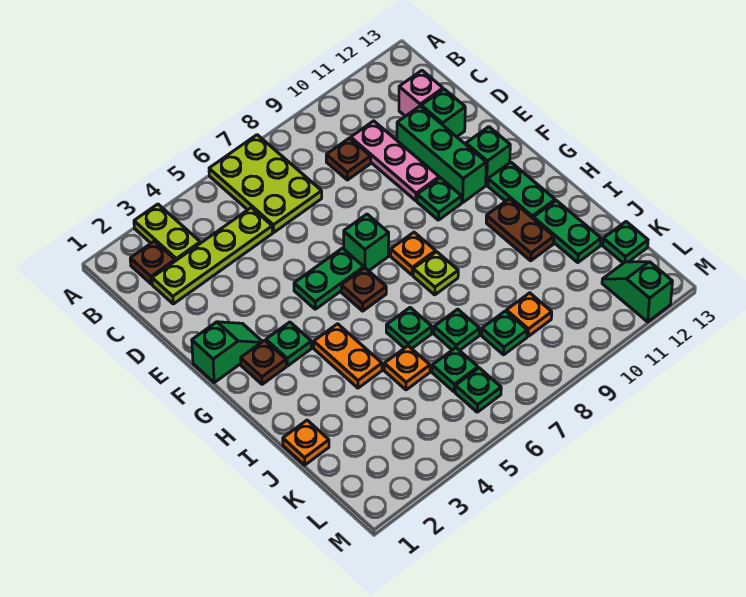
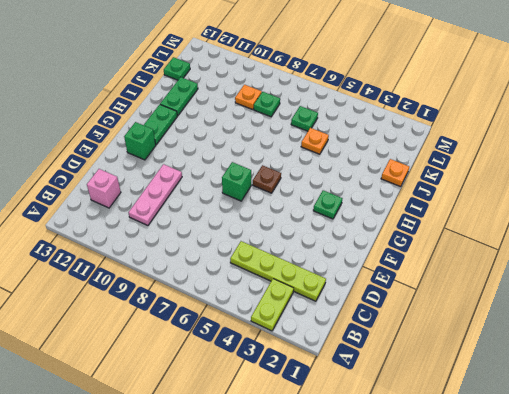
none -> lime 2x3 plate [209,135,322,232]
none -> brown 1x1 plate [130,241,175,284]
none -> brown 1x1 plate [326,138,371,180]
none -> green 1x3 brick [397,106,486,202]

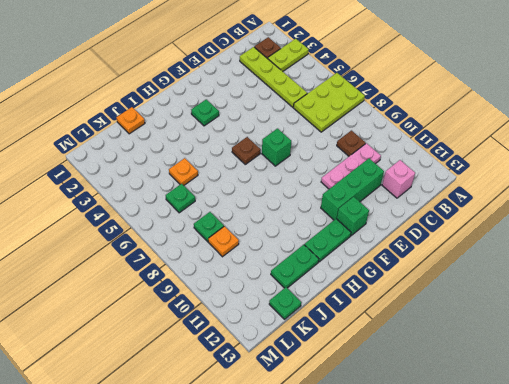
none -> green 1x1 brick [421,89,465,137]
none -> green 1x2 slope [192,322,263,382]
none -> green 1x2 plate [294,248,364,309]
none -> green 1x1 plate [417,178,462,220]

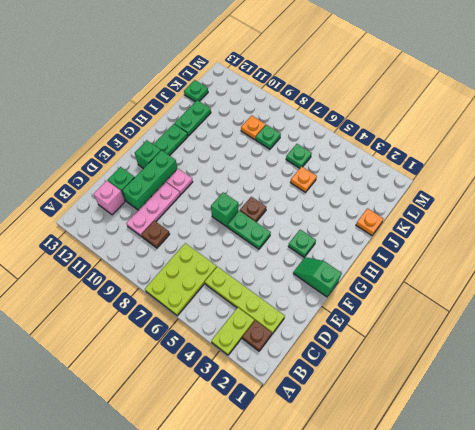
pink 1x1 plate [166,169,193,194] -> green 1x1 plate [417,178,462,220]
none -> brown 1x1 plate [241,340,286,384]
none -> orange 1x1 plate [391,232,436,275]
none -> orange 1x2 plate [314,324,382,388]
none -> lime 1x1 plate [413,252,458,295]

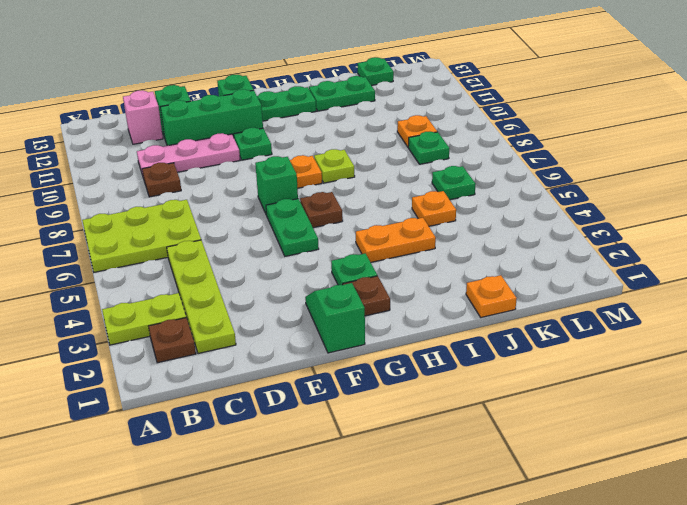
none -> brown 1x2 plate [486,199,554,261]
none -> green 1x1 plate [386,308,432,349]
none -> green 1x1 plate [434,309,480,350]
none -> green 1x1 plate [455,368,501,412]

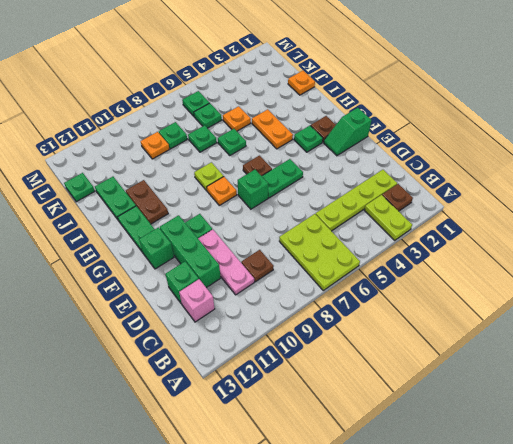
none -> green 1x2 slope [602,262,672,322]

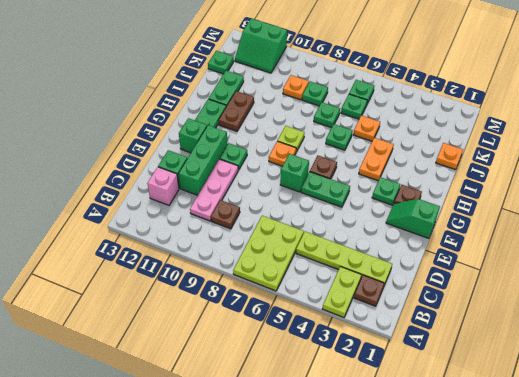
green 2x2 slope [235,18,287,73] -> green 1x2 slope [602,262,672,322]

